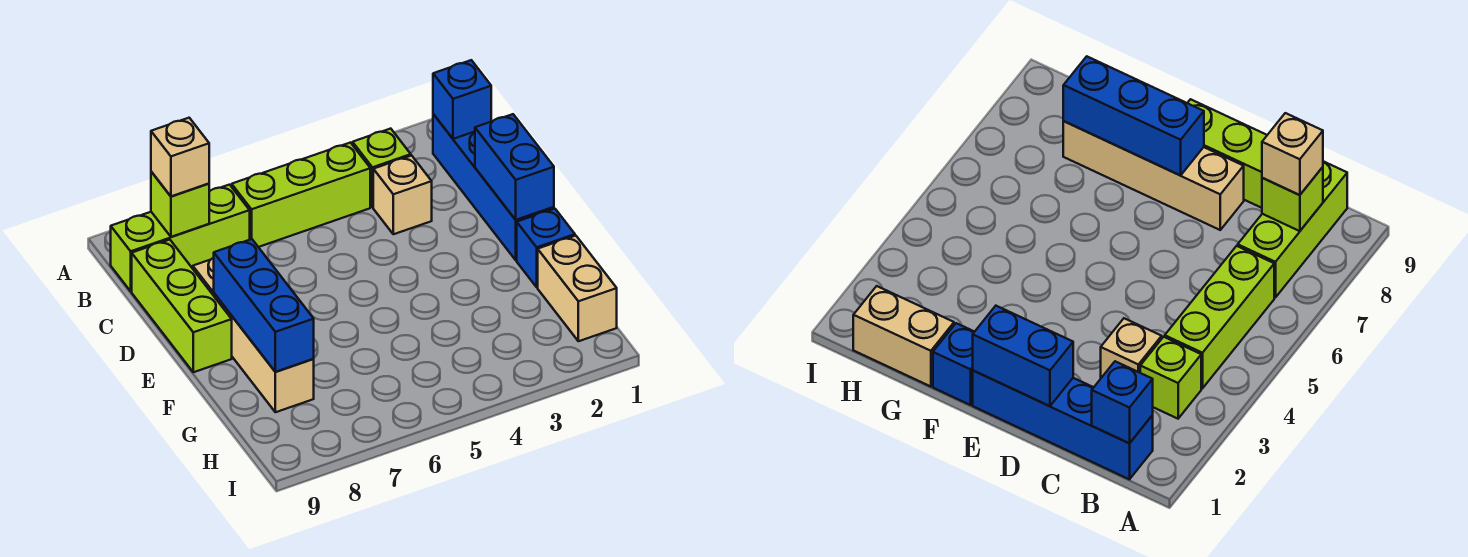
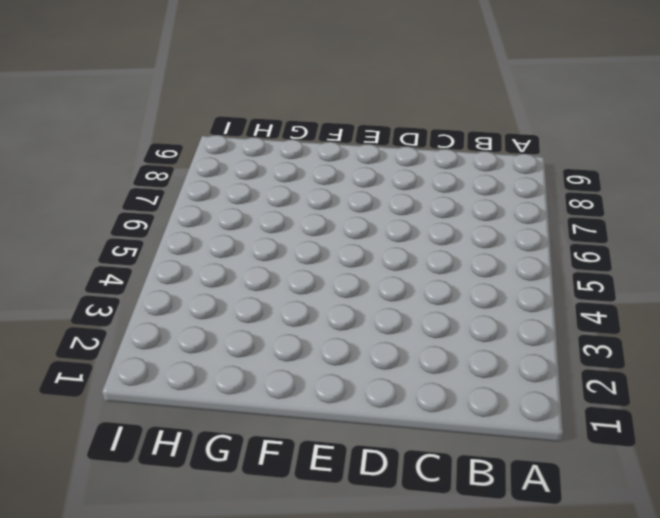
none -> blue 1x4 brick [433,114,554,260]
none -> lime 1x1 brick [353,129,411,207]
none -> lime 1x3 brick [232,143,370,247]

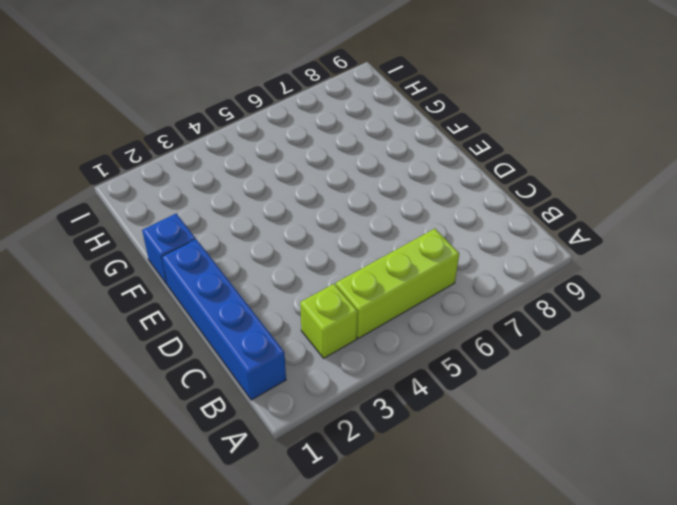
none -> lime 1x3 brick [111,185,250,291]
none -> tan 1x1 brick [373,156,432,234]
none -> lime 1x3 brick [132,240,232,372]

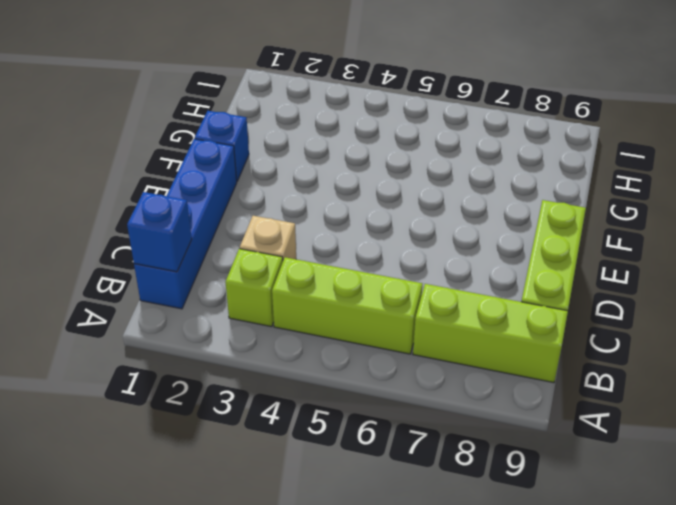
none -> tan 1x4 brick [193,258,314,412]
none -> tan 1x2 brick [538,236,617,341]
none -> lime 1x1 brick [151,172,209,237]

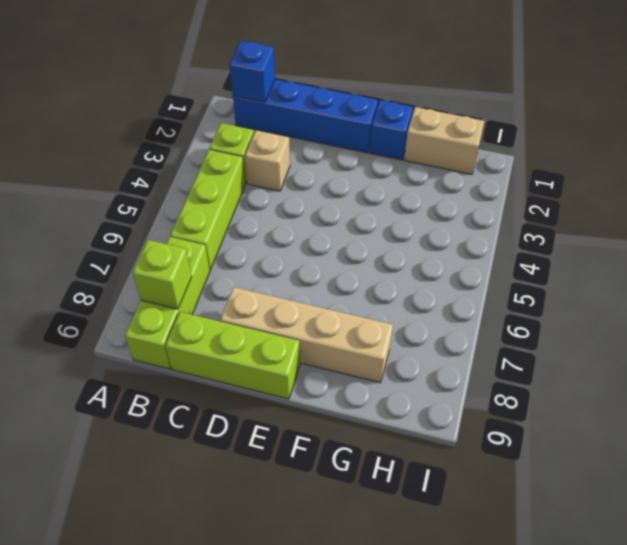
none -> blue 1x2 brick [475,114,554,220]
none -> blue 1x3 brick [214,239,314,372]
none -> tan 1x1 brick [151,118,209,197]

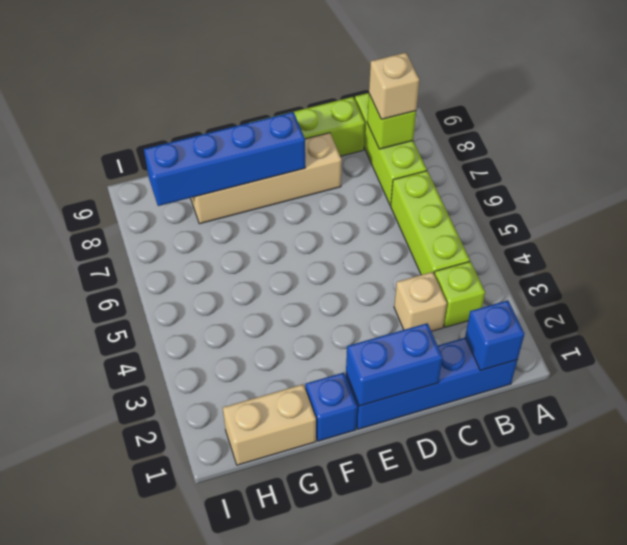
blue 1x4 brick [144,112,305,206] -> blue 1x3 brick [214,239,314,372]

